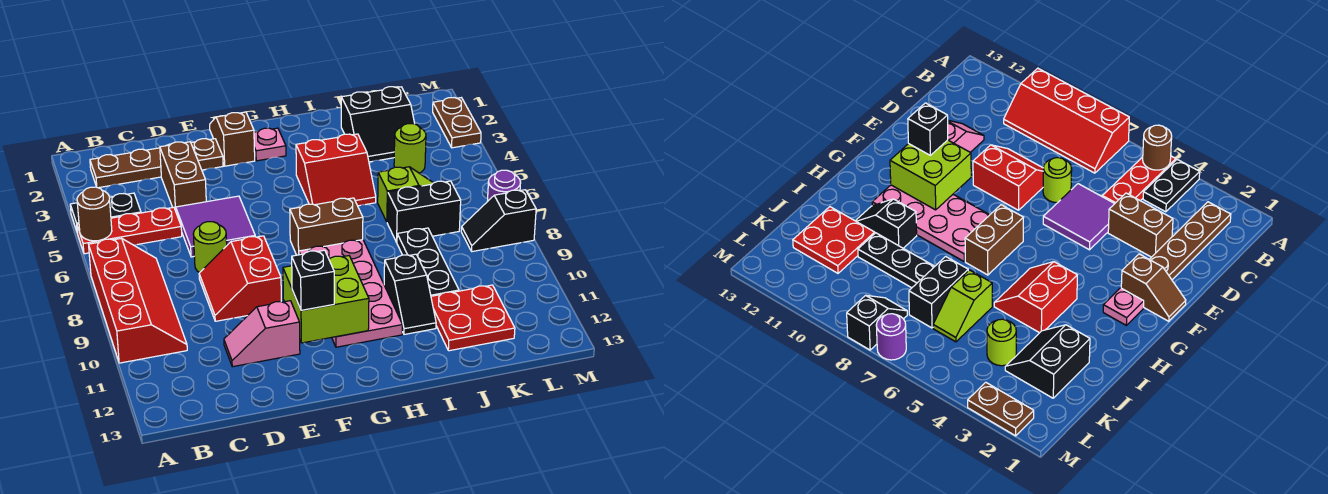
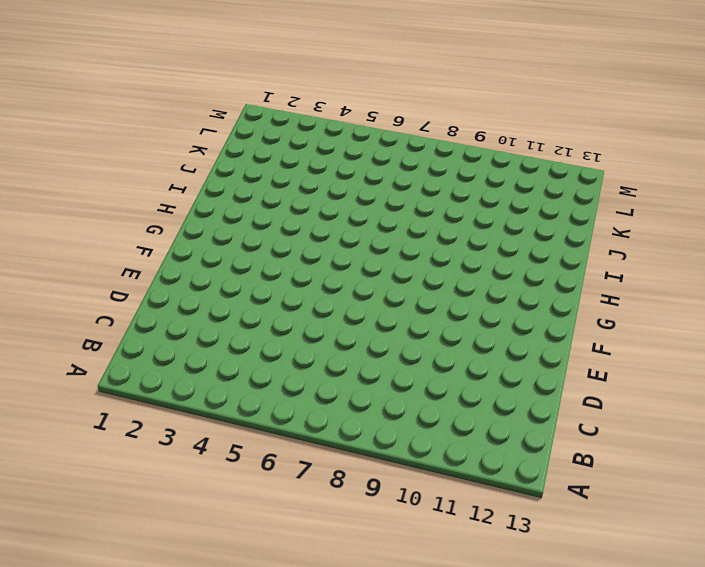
none -> black 1x2 plate [70,193,141,231]
none -> red 1x3 plate [77,207,182,254]
none -> red 2x4 slope [89,238,187,363]

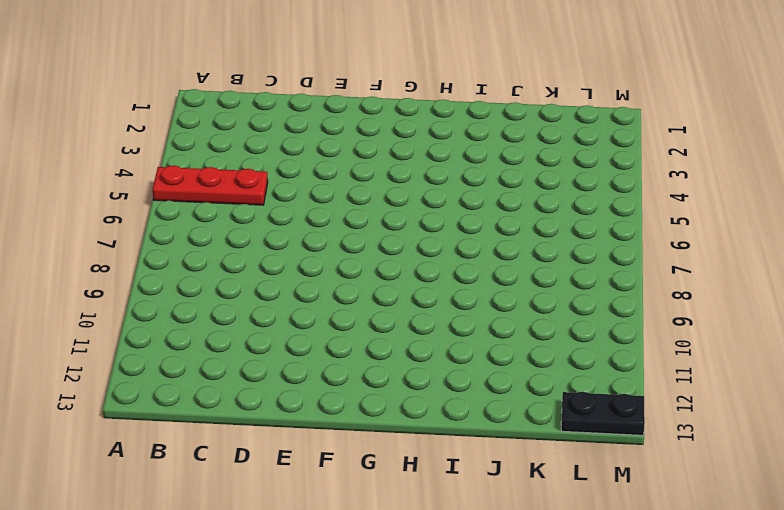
black 1x2 plate [561,392,645,435] -> black 1x2 plate moved to [70,193,141,231]
none -> red 2x4 slope [89,238,187,363]
none -> brown 1x4 plate [90,139,223,188]
none -> brown 1x2 brick [160,142,206,211]

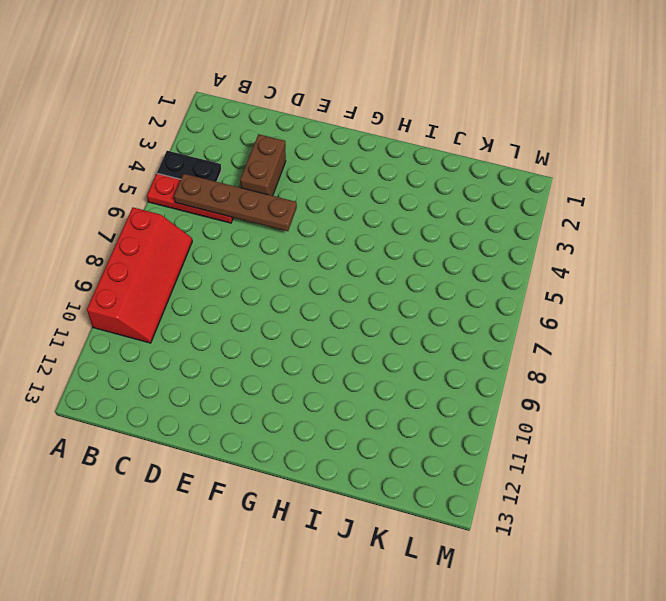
brown 1x4 plate [174,174,297,231] -> brown 1x4 plate moved to [90,139,223,188]
none -> purple 2x2 tile [176,196,255,257]
none -> lime 1x1 round brick [193,222,227,273]
none -> red 2x2 slope [199,236,281,321]

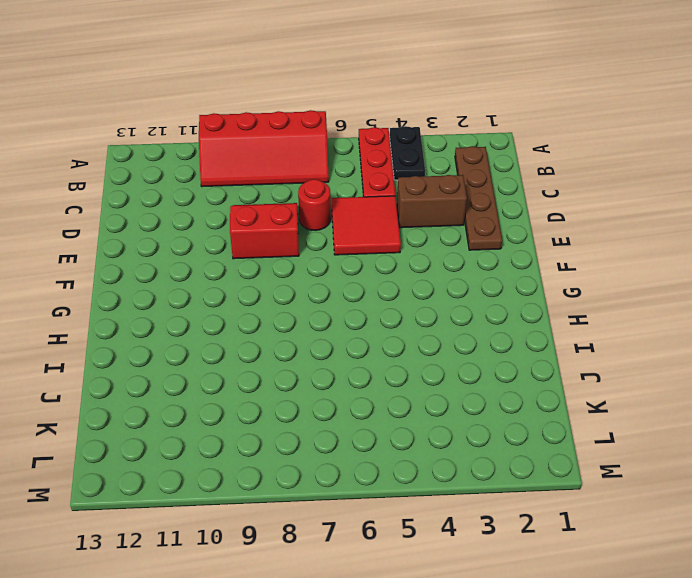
red 2x2 tile [332,196,401,255] -> purple 2x2 tile [176,196,255,257]
red 1x1 round brick [298,179,331,230] -> lime 1x1 round brick [193,222,227,273]
none -> pink 1x2 slope [224,301,300,367]
none -> brown 1x2 slope [210,112,255,166]
none -> pink 1x1 plate [254,128,286,161]

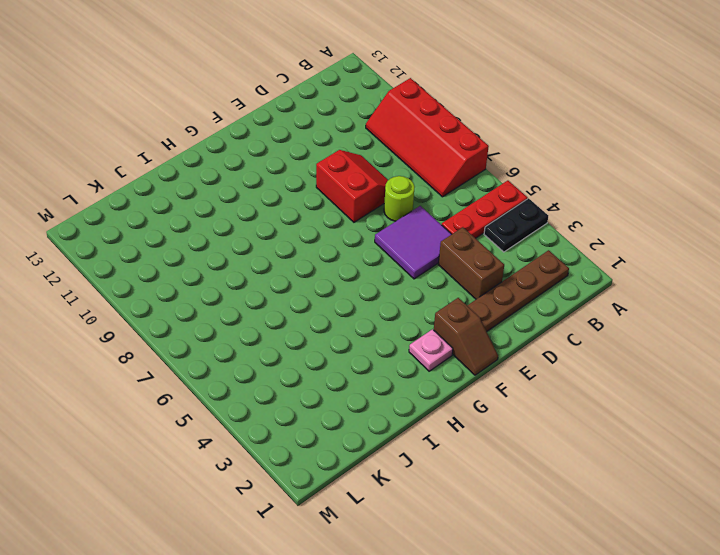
none -> pink 1x2 slope [224,301,300,367]
none -> brown 1x2 brick [290,198,363,255]
none -> pink 2x4 plate [299,240,402,347]

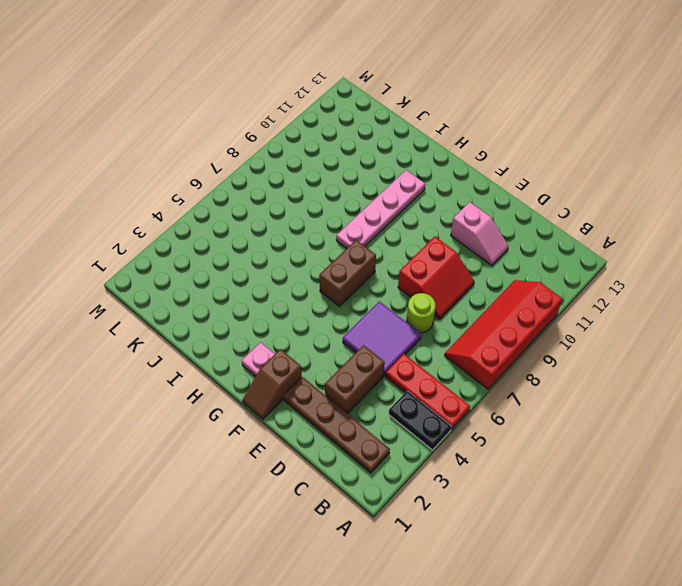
brown 1x2 brick [319,240,376,306] -> brown 1x2 brick turned to [290,198,363,255]
pink 1x4 plate [336,170,425,249] -> pink 2x4 plate [299,240,402,347]
none -> red 2x2 slope [296,134,376,206]
none -> black 1x2 slope [384,254,436,334]
none -> black 2x2 slope [341,87,415,162]

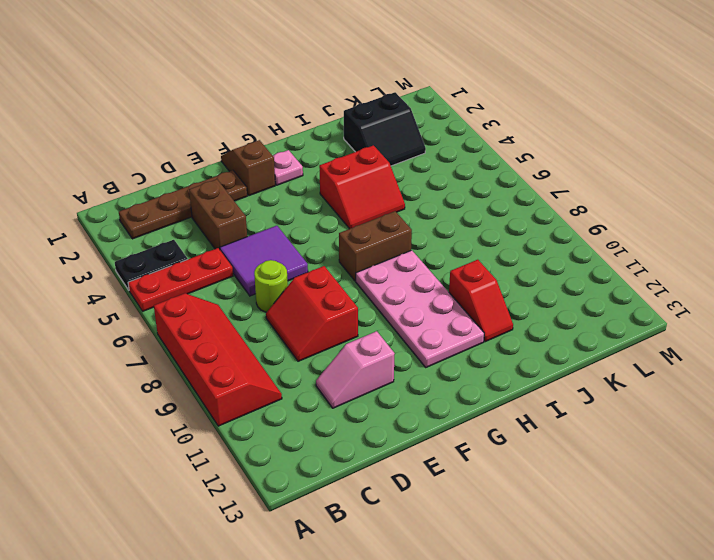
red 1x2 slope [449,260,513,342] -> black 1x2 slope [384,254,436,334]
none -> lime 1x2 slope [378,167,433,222]
none -> black 1x2 brick [387,181,461,242]
none -> black 1x3 plate [397,228,459,296]

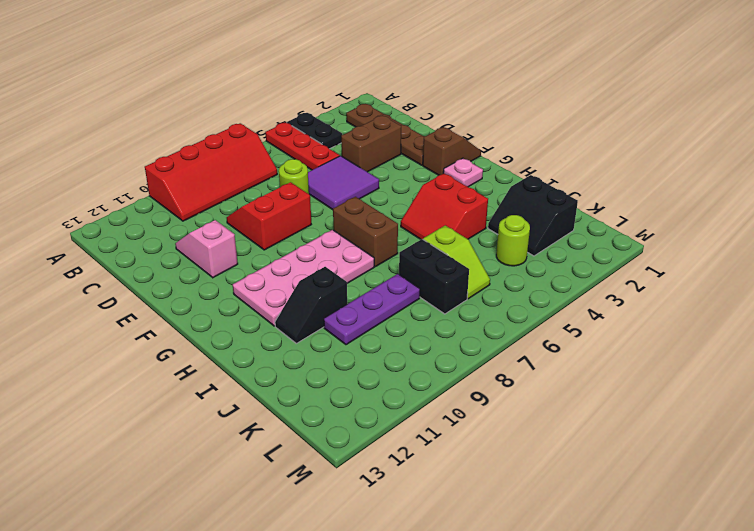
purple 1x3 plate [324,274,420,345] -> black 1x3 plate [397,228,459,296]
none -> red 2x2 plate [431,285,515,351]
none -> black 1x2 slope [461,190,536,252]
none -> brown 1x2 plate [433,98,481,148]

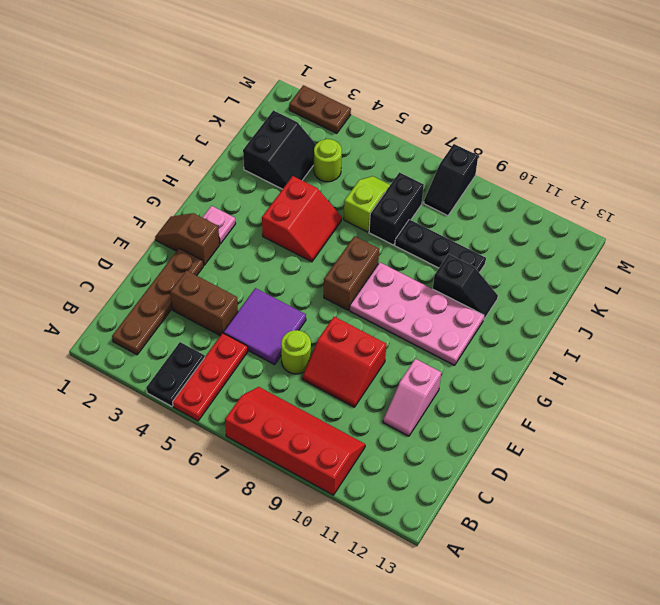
none -> red 2x2 plate [431,285,515,351]
none -> purple 1x1 round brick [487,170,521,202]
none -> brown 1x1 round brick [77,187,112,241]

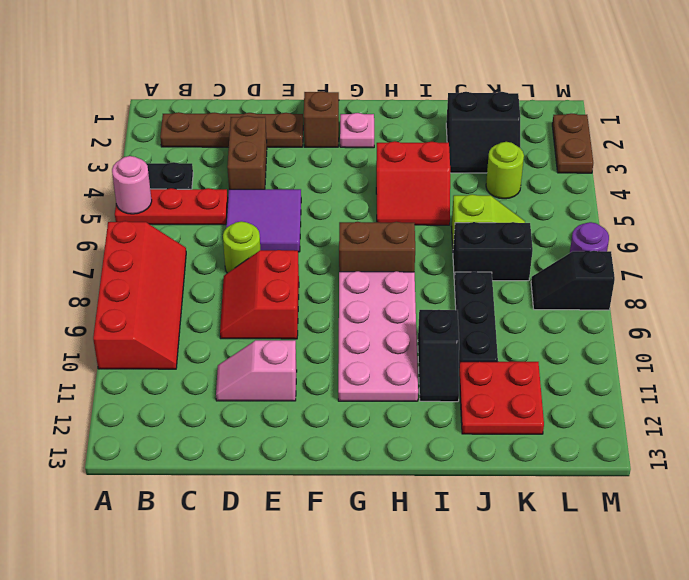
pink 1x1 round brick [112,156,152,214] -> brown 1x1 round brick [77,187,112,241]
none -> lime 2x2 brick [283,256,369,343]
none -> black 1x1 brick [292,250,334,310]

